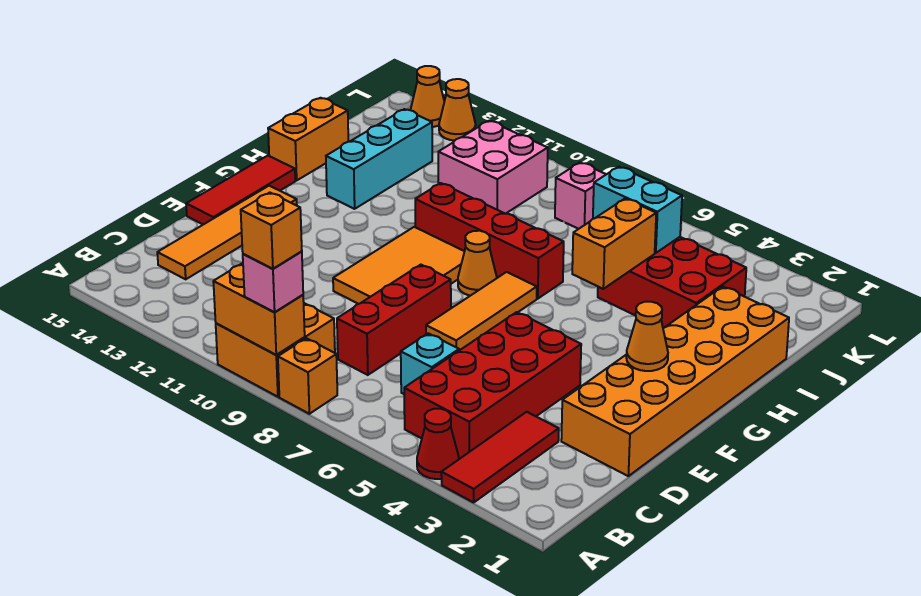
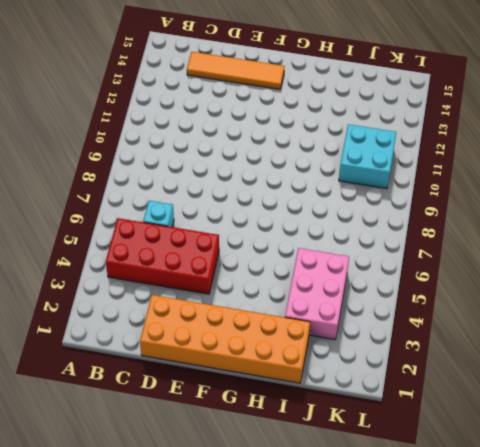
pink 2x3 brick [285,248,349,340] -> red 2x3 brick [598,237,746,328]
cyan 2x2 brick [339,124,396,189] -> pink 2x2 brick [438,121,548,214]
none -> red 1x3 tile [441,412,559,502]
none -> red 1x1 cone [417,409,459,479]
none -> orange 1x1 brick [278,338,337,414]

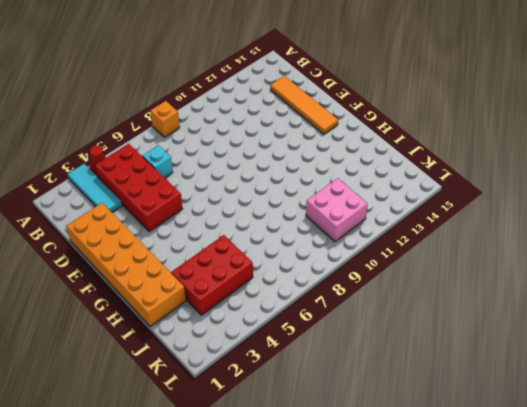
cyan 1x3 tile [68,164,122,212] -> red 1x3 tile [441,412,559,502]
none -> orange 2x2 brick [216,303,335,397]
none -> red 1x3 brick [337,265,451,375]
none -> orange 1x3 tile [426,272,537,350]

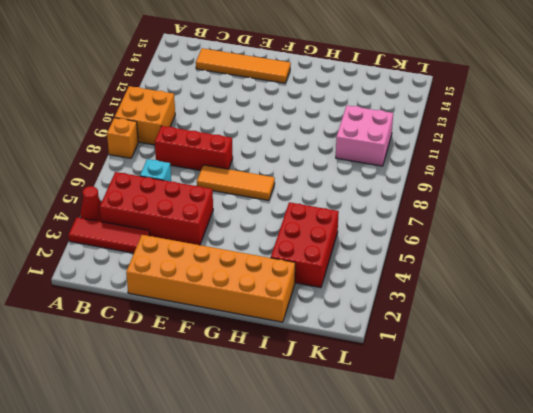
none -> orange 2x3 tile [333,227,465,304]
none -> red 1x3 tile [186,156,295,225]
none -> orange 1x1 cone [458,231,497,296]

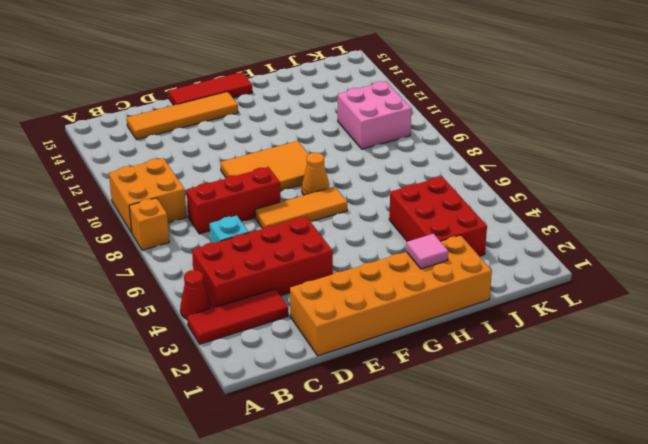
pink 1x1 tile [406,234,448,269] -> none
none -> red 1x4 brick [415,183,564,299]
none -> cyan 1x3 brick [326,109,432,209]
none -> orange 1x2 brick [268,98,348,180]

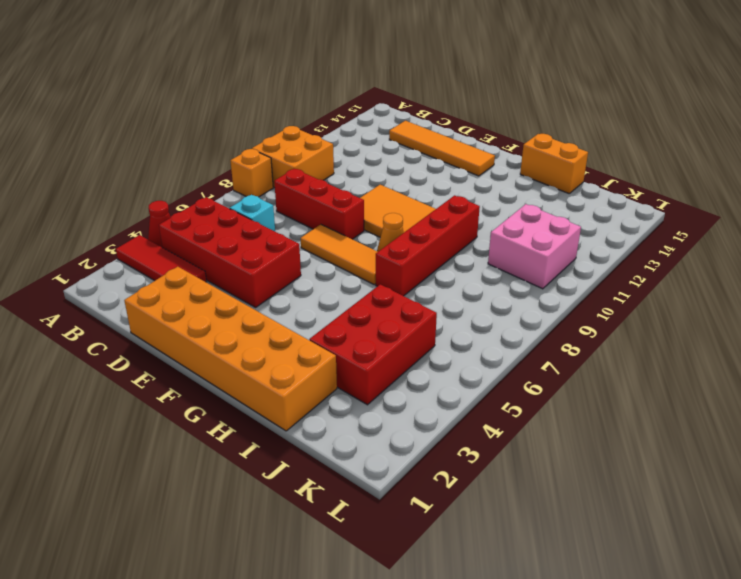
none -> red 1x3 tile [186,156,295,225]
none -> cyan 1x3 brick [326,109,432,209]
none -> pink 1x1 brick [555,162,606,229]

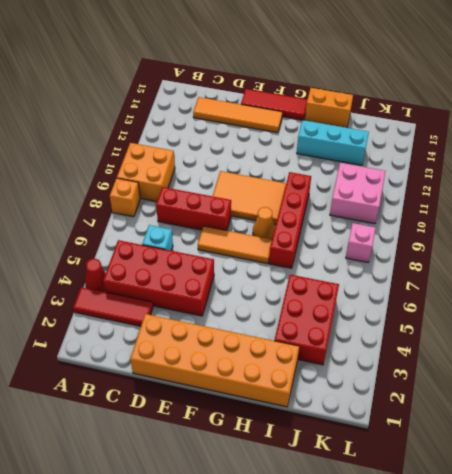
none -> orange 1x1 cone [439,79,476,141]
none -> orange 1x1 cone [411,66,444,127]
none -> orange 1x2 brick [213,264,305,355]

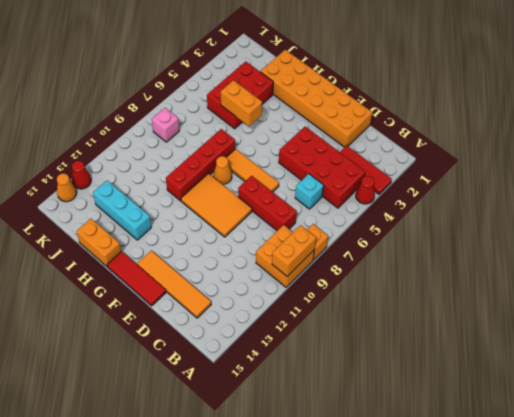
red 1x1 cone [72,161,91,189] -> orange 1x1 cone [439,79,476,141]
none -> pink 2x2 brick [438,121,548,214]
none -> orange 1x1 cone [626,302,668,371]
none -> cyan 1x2 brick [593,167,682,253]

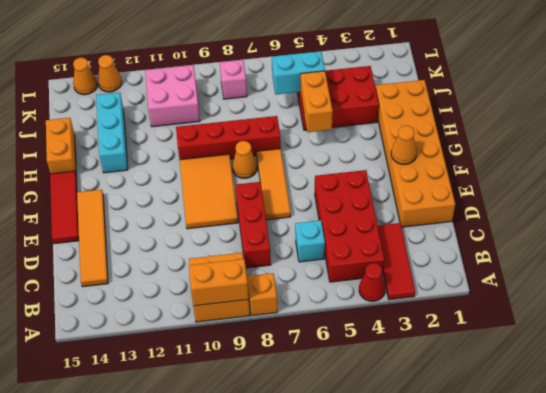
none -> pink 1x1 brick [243,252,303,312]
none -> orange 1x1 brick [241,193,302,269]

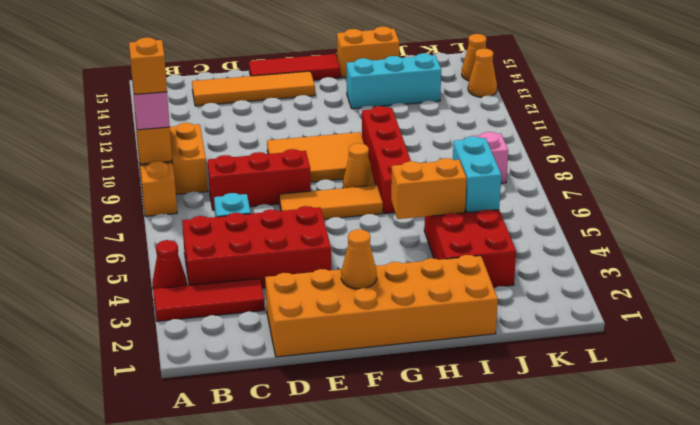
none -> pink 2x2 brick [438,121,548,214]

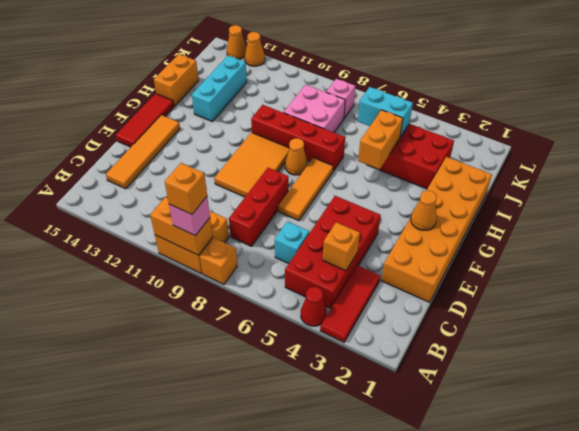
orange 1x1 brick [323,222,360,271] -> none
pink 2x2 brick [284,85,345,132] -> pink 2x2 brick moved to [438,121,548,214]

